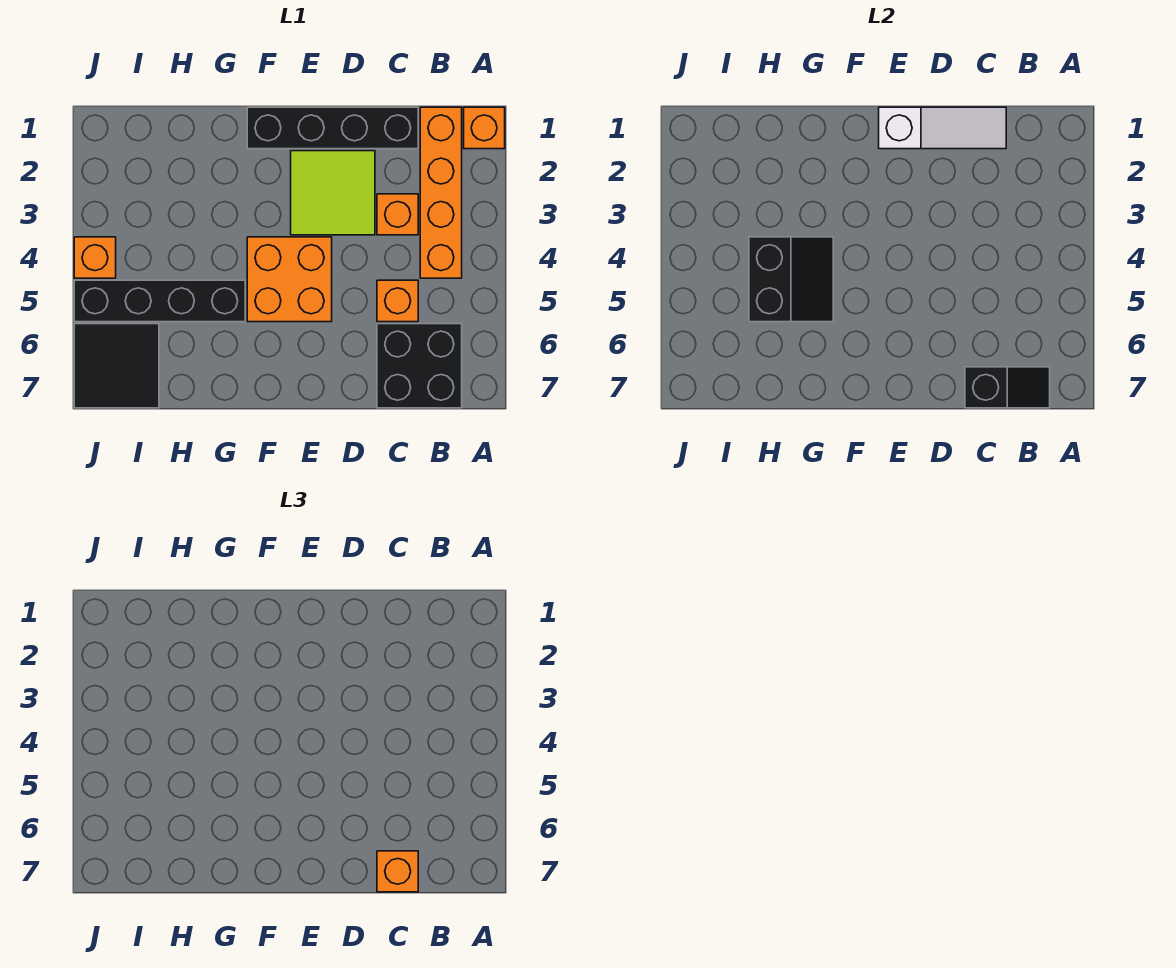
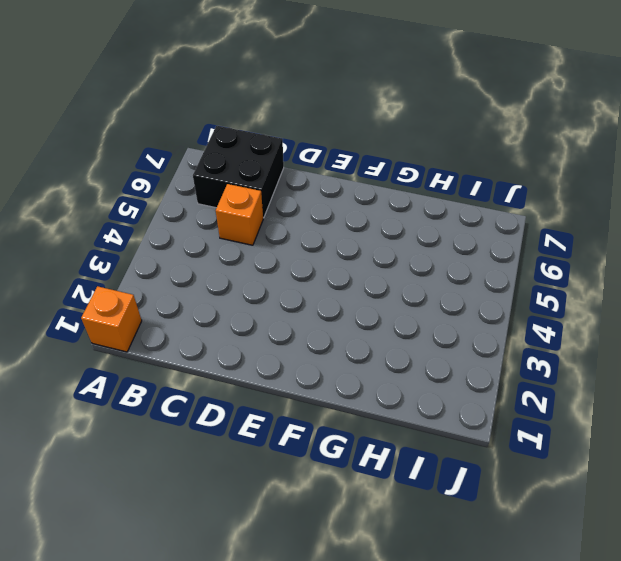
none -> orange 1x4 brick [420,107,462,278]
none -> black 1x4 brick [247,107,418,149]
none -> orange 1x1 brick [377,194,418,235]

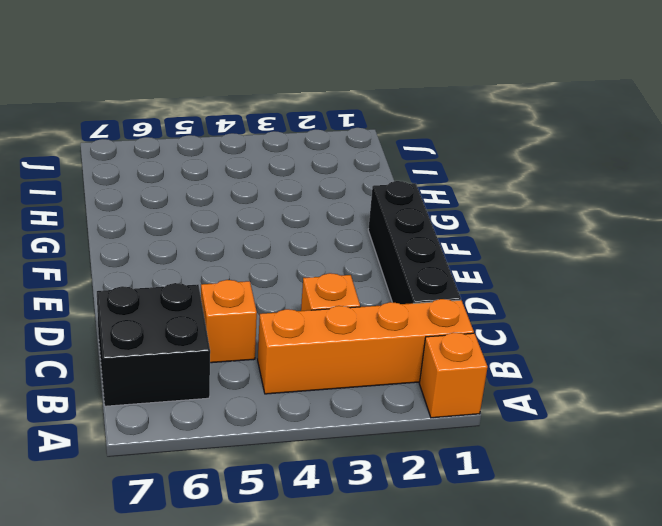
none -> lime 2x2 tile [291,151,375,235]
none -> orange 2x2 brick [247,237,332,322]
none -> black 1x4 brick [74,280,245,322]

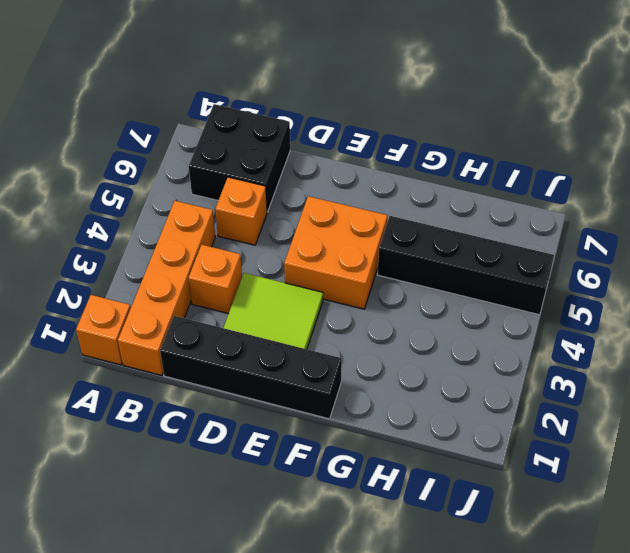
none -> black 2x2 tile [74,324,159,408]
none -> orange 1x1 brick [74,237,116,278]
none -> black 1x2 slope [965,367,1050,408]

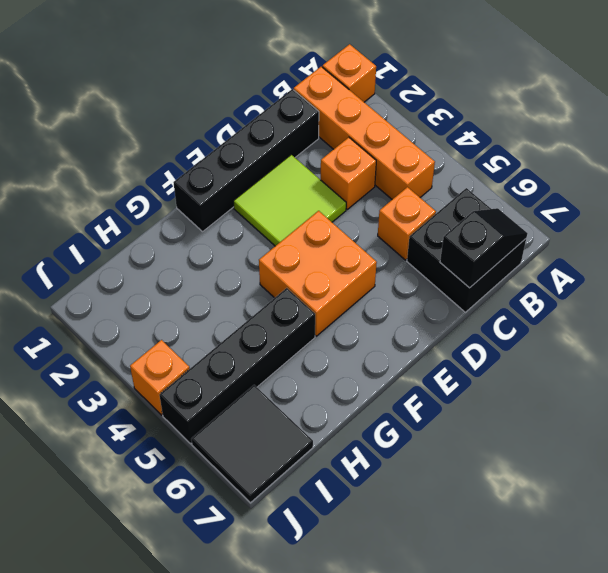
none -> white 1x3 slope [879,107,1006,149]
none -> black 2x2 slope [749,237,833,322]
none -> orange 1x1 brick [377,851,418,892]

